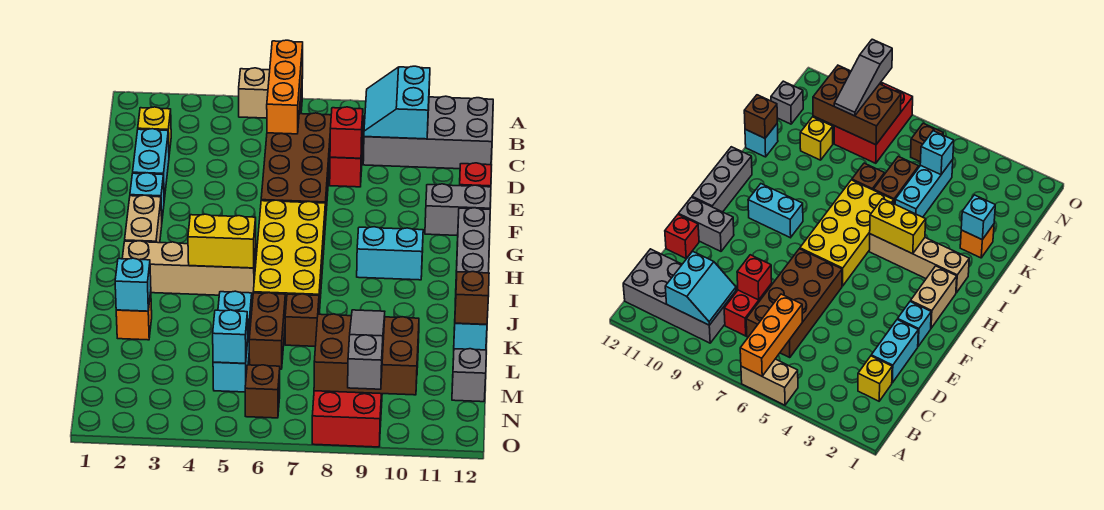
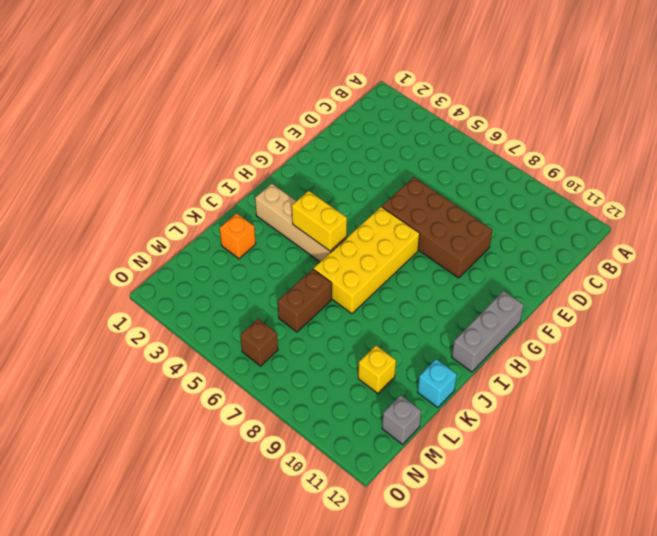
brown 2x4 brick [382,177,492,278] -> brown 2x4 brick turned to [261,113,331,225]
none -> tan 1x2 brick [239,68,303,118]
none -> grey 2x4 brick [363,96,493,169]
none -> yellow 1x1 brick [138,107,171,154]
none -> red 1x2 brick [330,116,364,187]

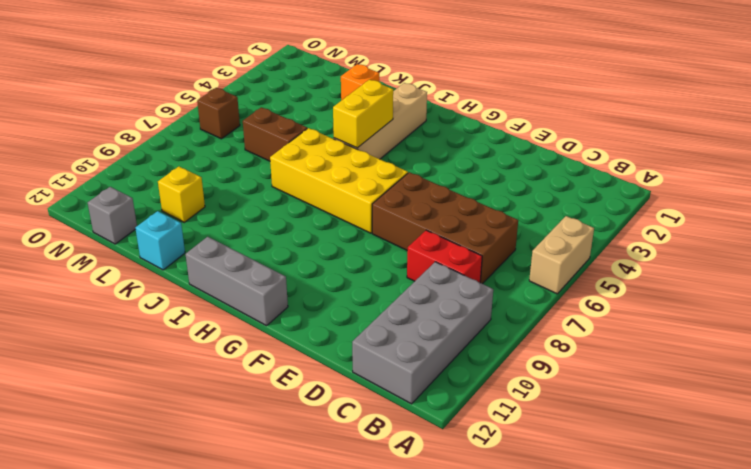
none -> yellow 1x1 brick [138,107,171,154]
none -> cyan 1x2 brick [133,129,169,200]
none -> red 1x1 brick [460,163,492,187]
none -> cyan 1x1 brick [130,173,164,218]

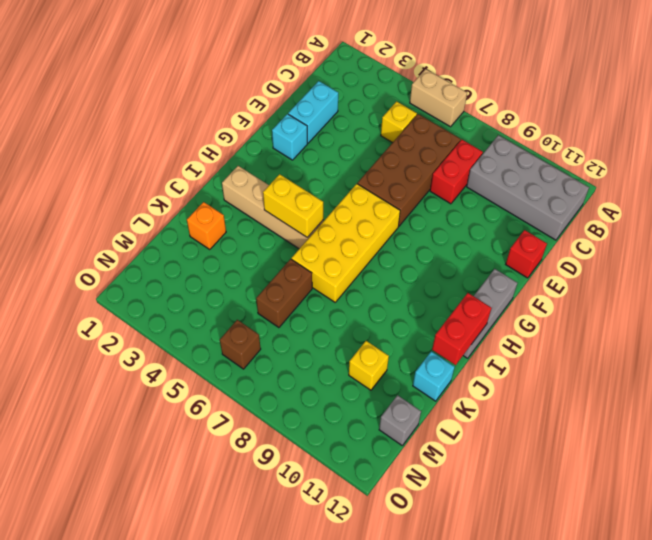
yellow 1x1 brick [381,102,417,143] -> yellow 1x1 brick moved to [138,107,171,154]
red 1x2 brick [432,293,492,365] -> none
none -> grey 1x2 brick [425,184,491,236]
none -> tan 1x2 brick [125,195,162,243]
none -> cyan 1x2 brick [357,227,423,280]
none -> cyan 1x3 brick [213,291,252,392]

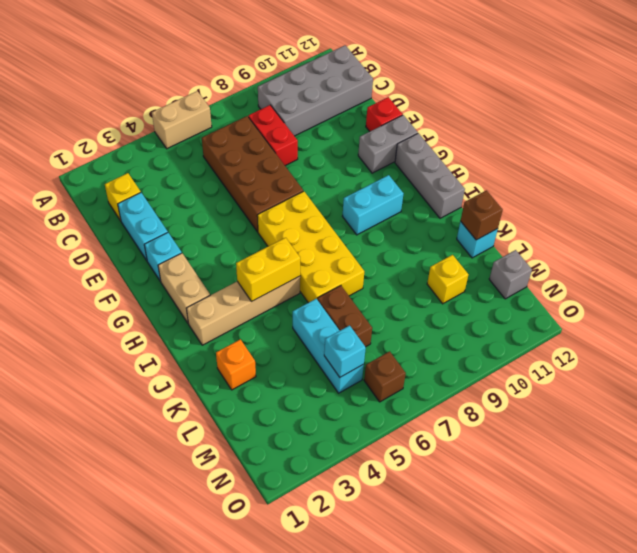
none -> brown 1x1 brick [285,294,319,346]
none -> red 2x3 brick [312,391,382,447]
none -> orange 1x3 brick [267,40,303,134]
none -> cyan 2x2 slope [364,66,430,139]

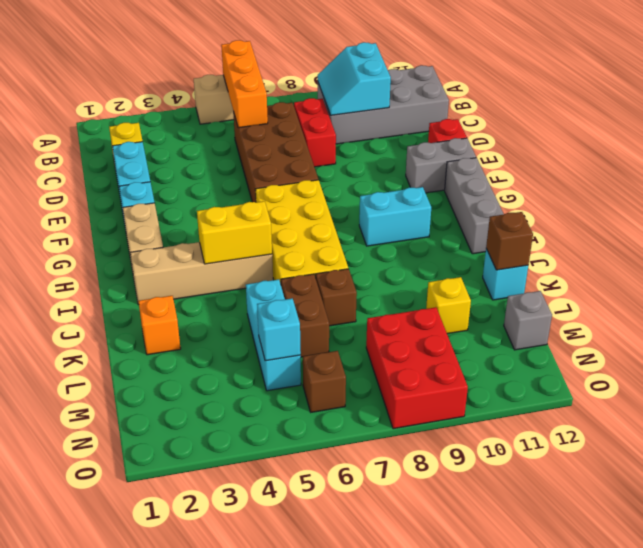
none -> red 1x1 brick [330,107,363,158]
none -> cyan 1x1 brick [115,258,151,311]
none -> brown 2x3 brick [314,314,419,395]
none -> grey 1x3 slope [348,310,385,389]

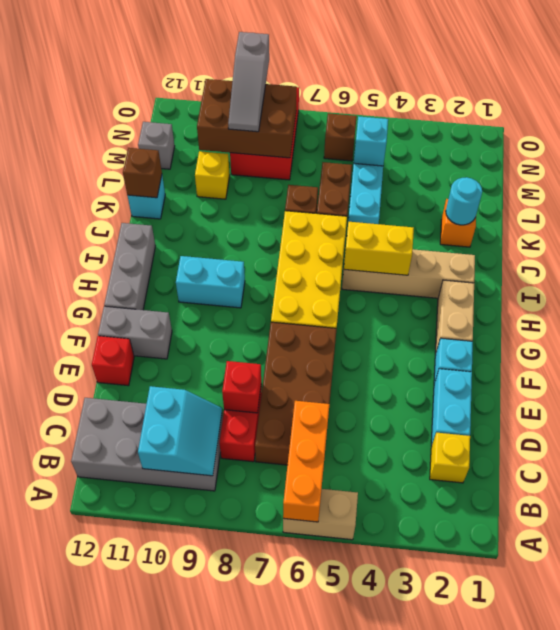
cyan 1x1 round brick [446,177,482,225] -> cyan 1x1 brick [115,258,151,311]

